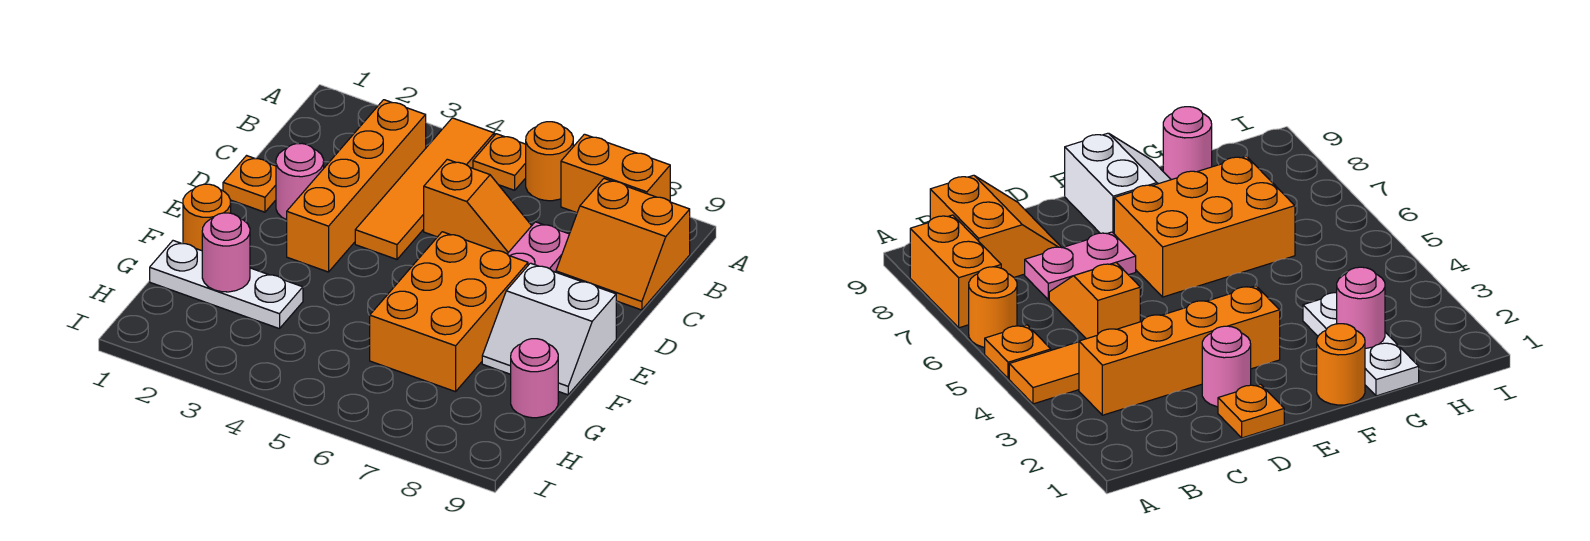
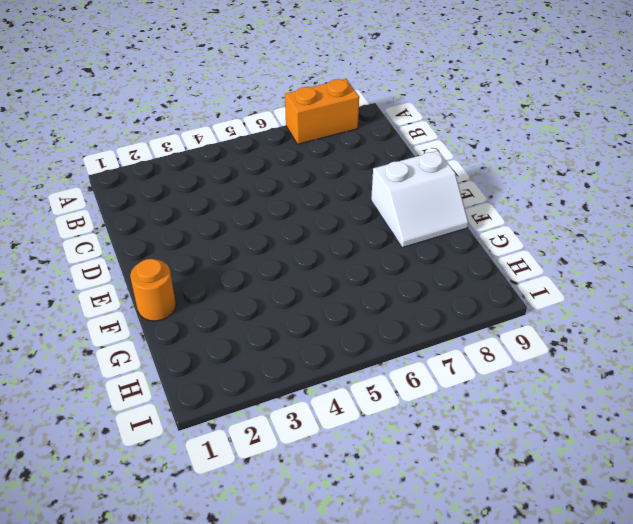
none -> orange 1x4 tile [355,118,494,259]
none -> orange 1x1 plate [473,134,526,190]
none -> orange 1x1 round brick [526,122,573,201]

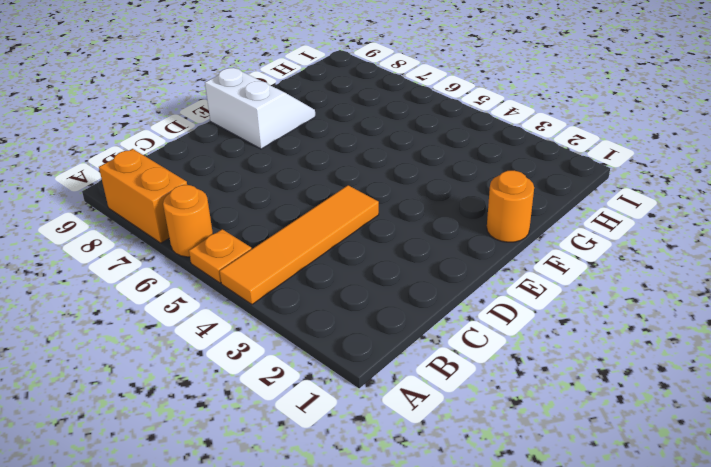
none -> orange 1x4 brick [287,100,426,272]
none -> orange 2x2 slope [556,179,690,310]
none -> orange 1x2 slope [424,159,532,254]

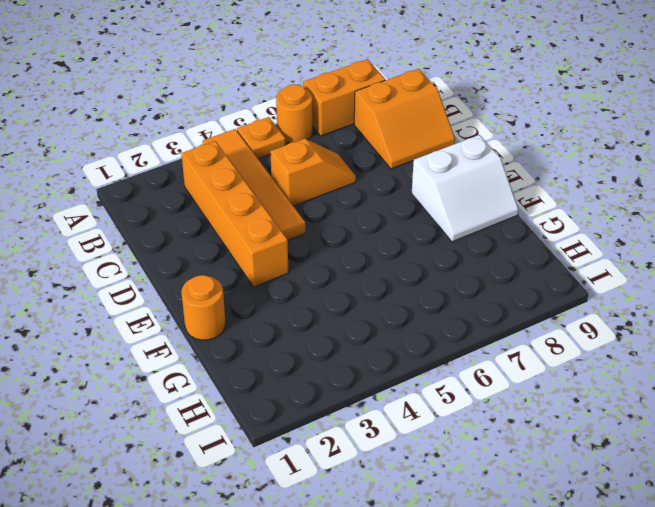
none -> pink 1x2 plate [508,222,569,272]
none -> orange 1x1 plate [223,156,276,212]
none -> pink 1x1 round brick [276,144,324,220]

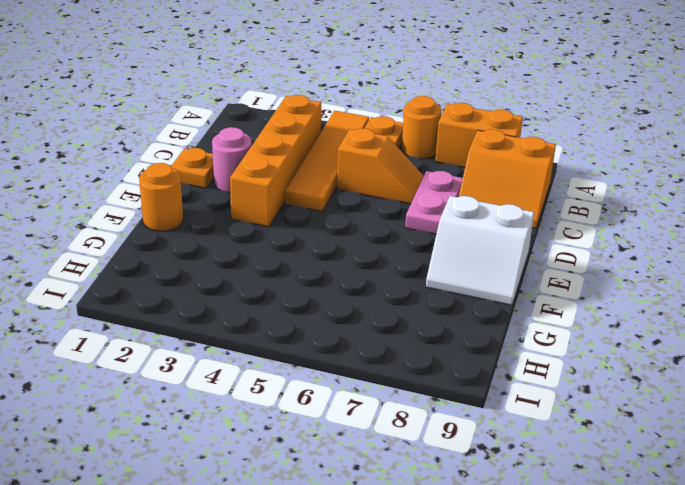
none -> orange 2x3 brick [370,232,528,392]
none -> white 1x3 plate [150,241,303,329]
none -> pink 1x1 round brick [511,339,558,418]

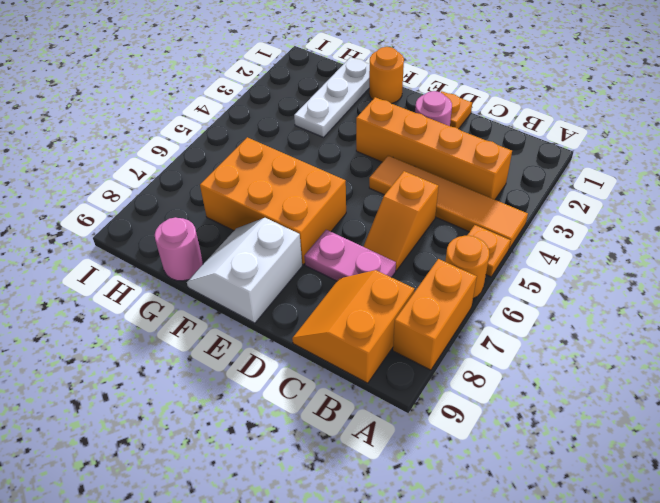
none -> pink 1x1 round brick [202,213,250,292]

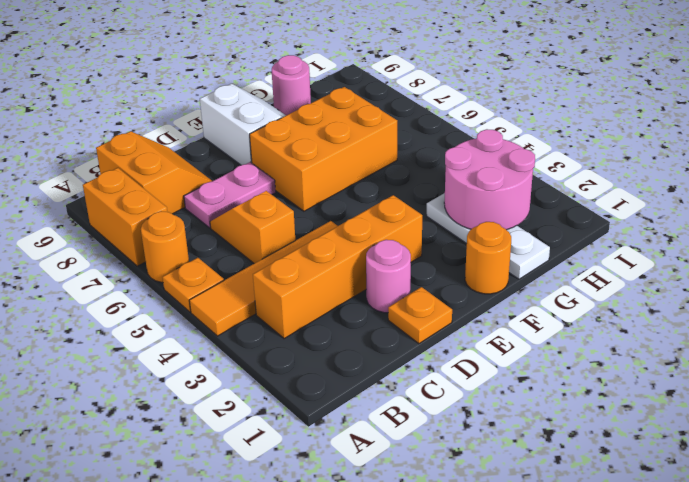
pink 2x2 round brick [444,129,535,230] -> pink 1x1 round brick [202,213,250,292]

